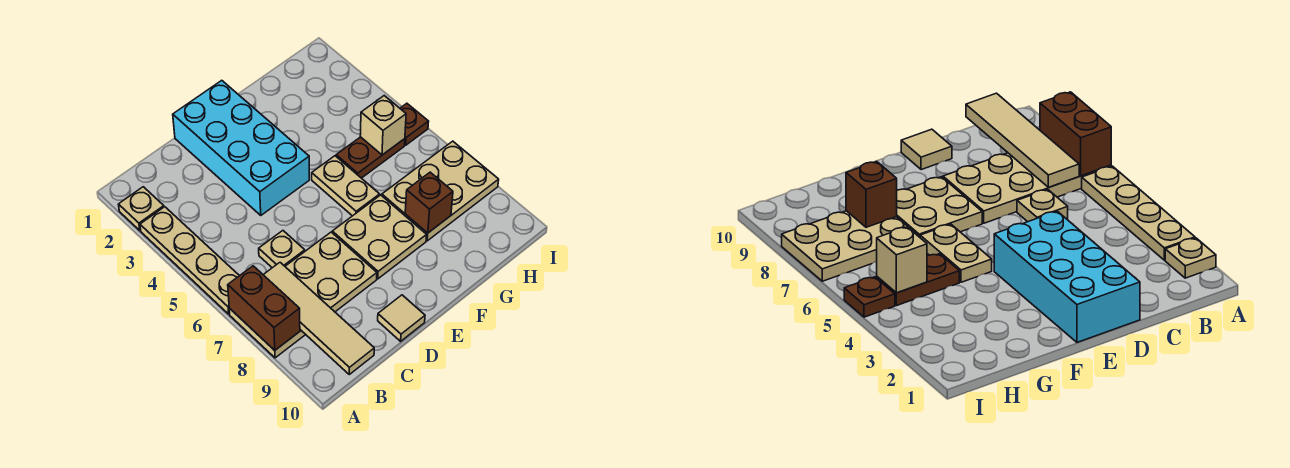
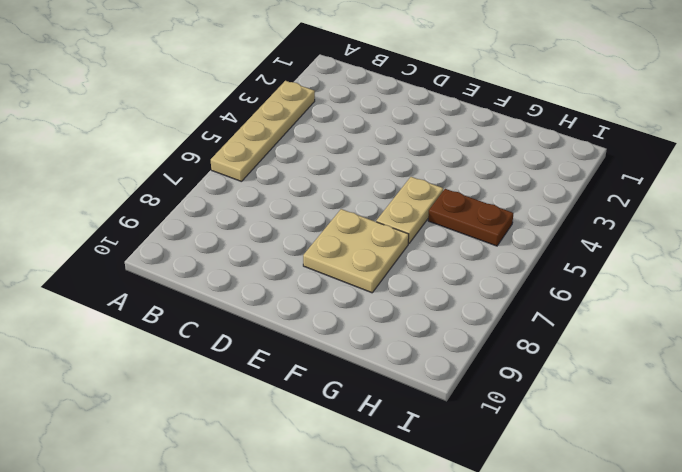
none -> tan 1x1 plate [118,187,164,231]
none -> tan 2x4 plate [229,232,377,358]
none -> tan 1x1 plate [259,231,305,268]

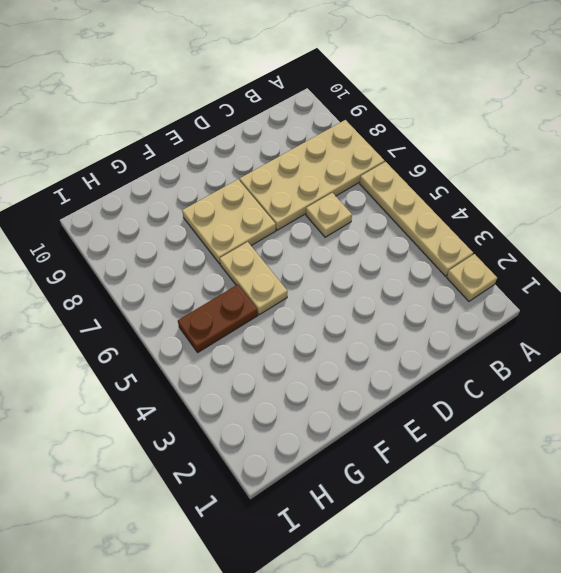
none -> cyan 2x4 brick [173,80,309,215]
none -> tan 1x1 tile [378,295,425,341]
none -> tan 2x3 plate [382,141,499,241]

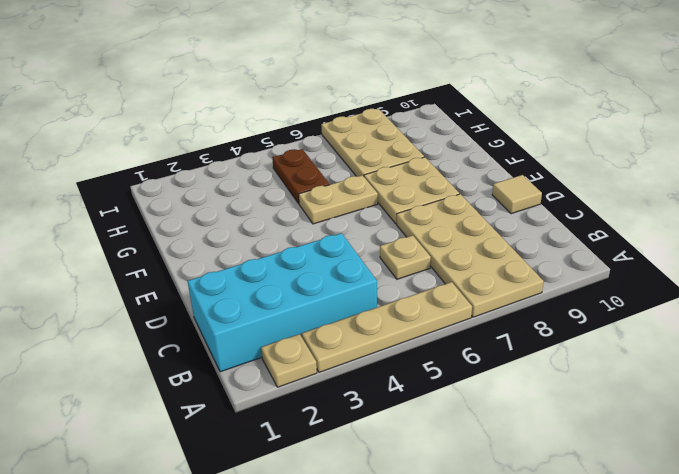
cyan 2x4 brick [188,233,377,372] -> cyan 2x4 brick moved to [173,80,309,215]
none -> brown 1x1 plate [400,103,429,145]
none -> brown 1x2 brick [228,266,300,350]
none -> tan 1x4 tile [263,263,374,374]

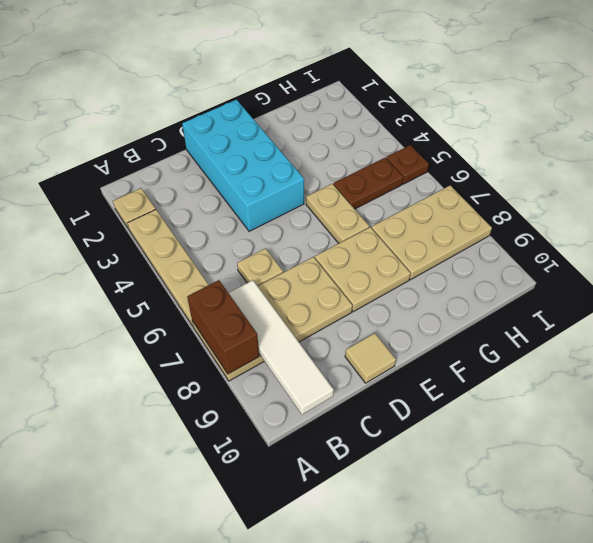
white 1x4 tile [229,280,334,414] -> tan 1x4 tile [263,263,374,374]
none -> brown 1x1 brick [405,172,453,233]
none -> tan 1x1 brick [360,96,406,155]

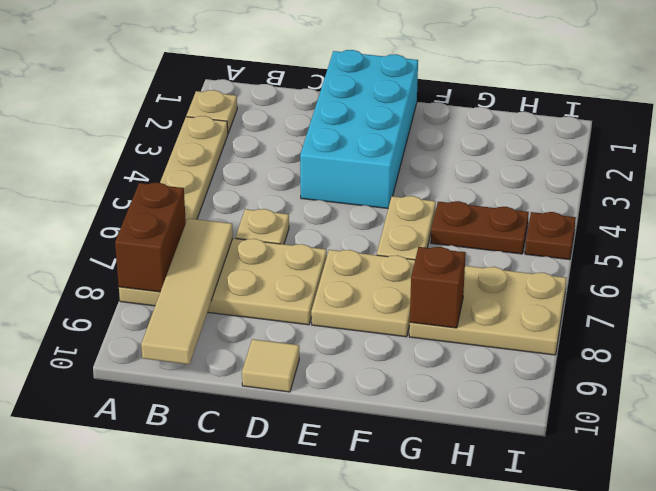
none -> tan 1x1 brick [360,96,406,155]

